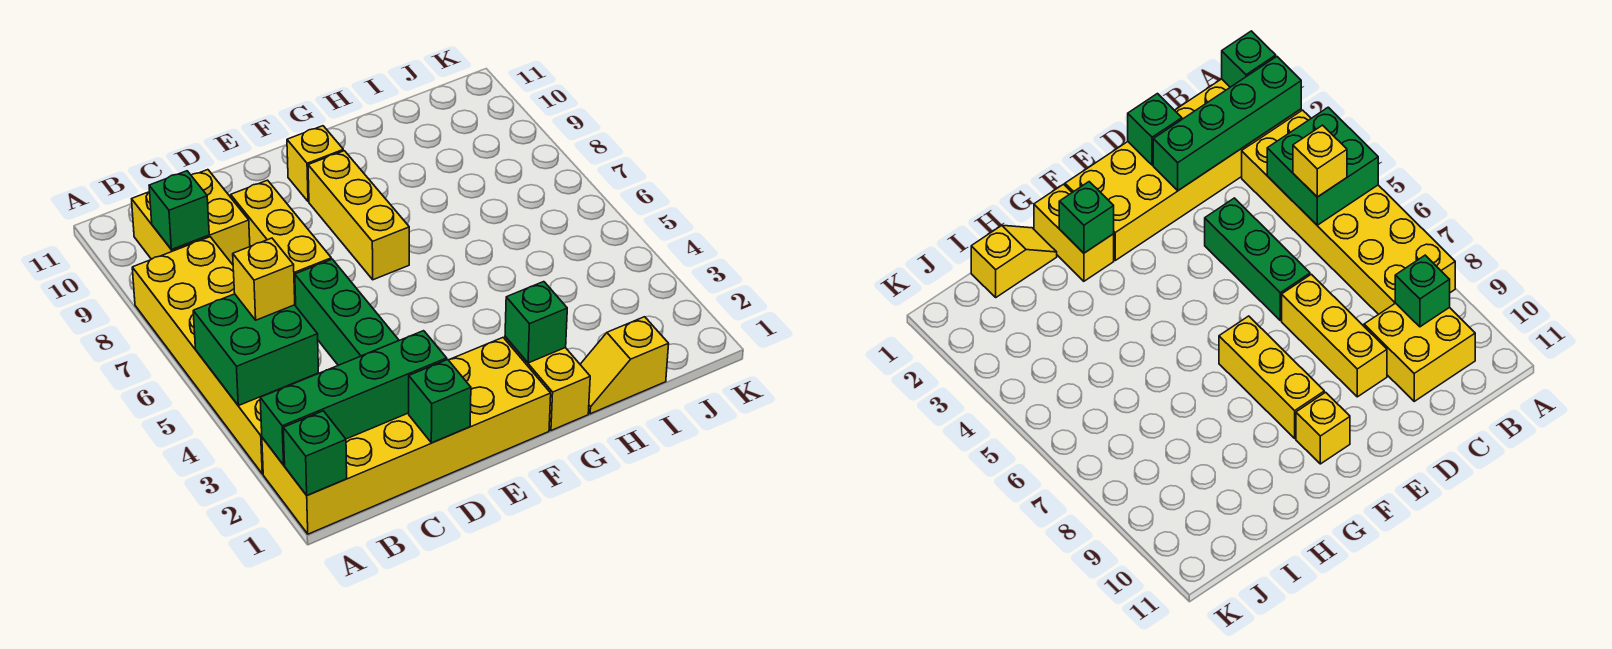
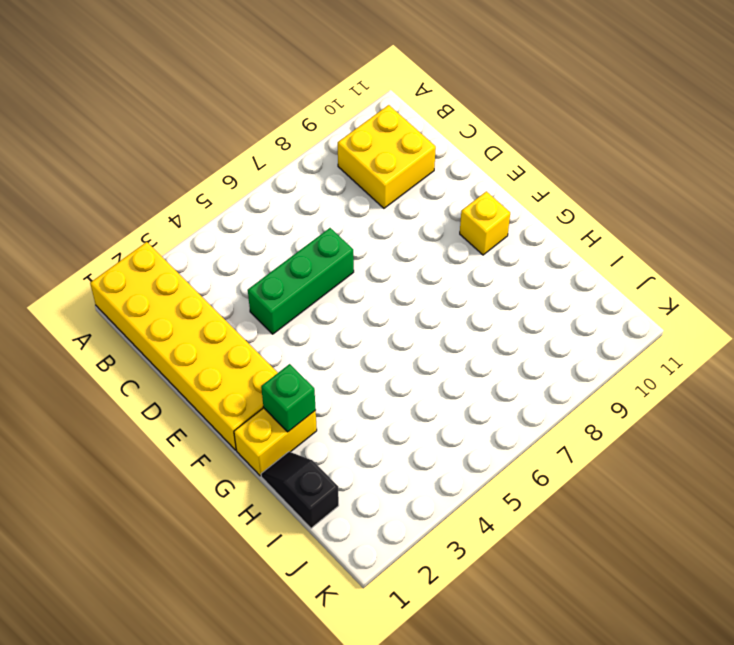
black 1x2 slope [261,452,339,528] -> yellow 1x2 slope [580,317,669,414]
none -> yellow 2x6 brick [132,237,318,474]
none -> yellow 1x3 brick [231,180,331,306]
none -> yellow 1x3 brick [308,151,409,280]

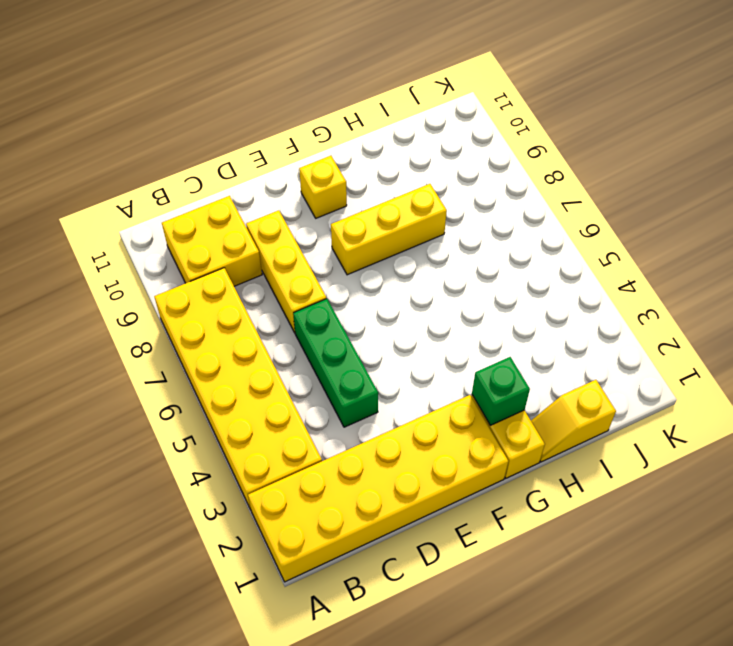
yellow 1x3 brick [331,184,447,275] -> yellow 1x3 brick turned to [308,151,409,280]
none -> green 1x1 brick [283,411,347,495]
none -> green 1x4 brick [260,331,447,465]
none -> green 2x2 brick [193,294,318,406]

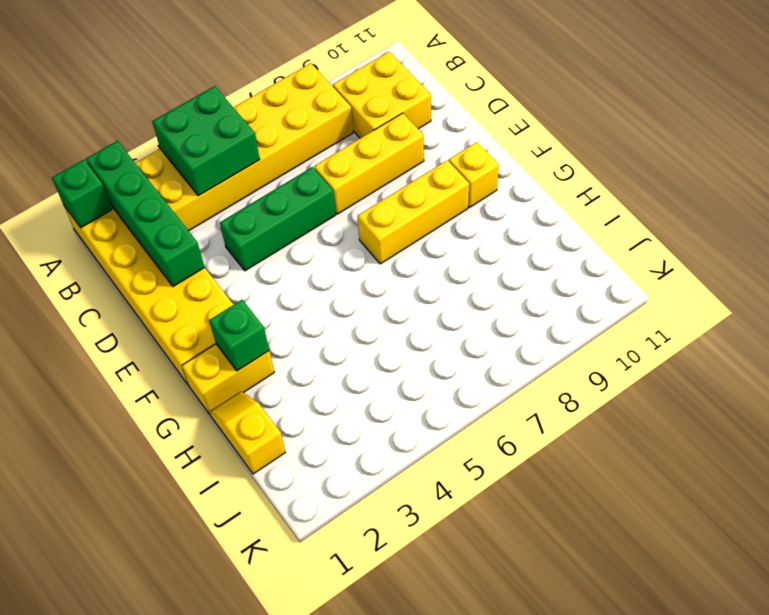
none -> green 1x1 brick [149,171,209,250]
none -> green 1x1 brick [409,360,471,443]
none -> yellow 1x1 brick [233,238,295,320]

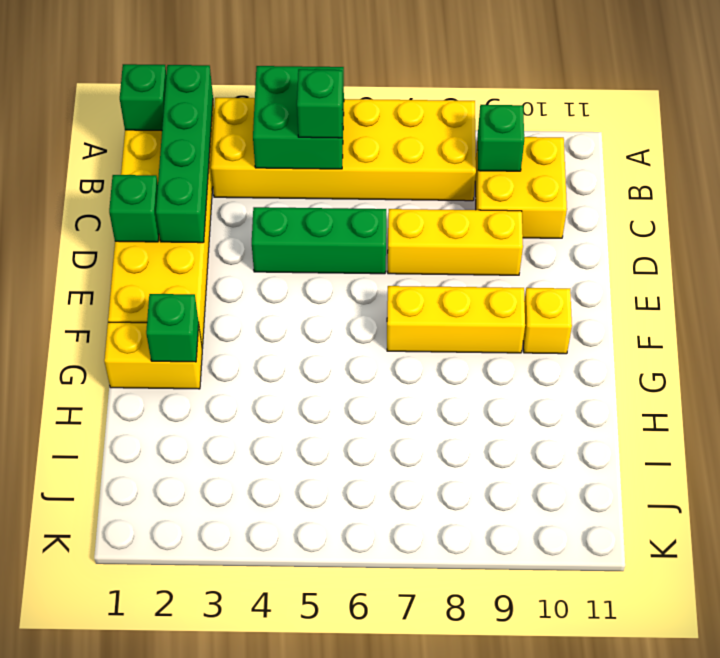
green 1x1 brick [297,69,343,138] -> yellow 1x1 brick [233,238,295,320]
none -> yellow 1x2 slope [580,317,669,414]

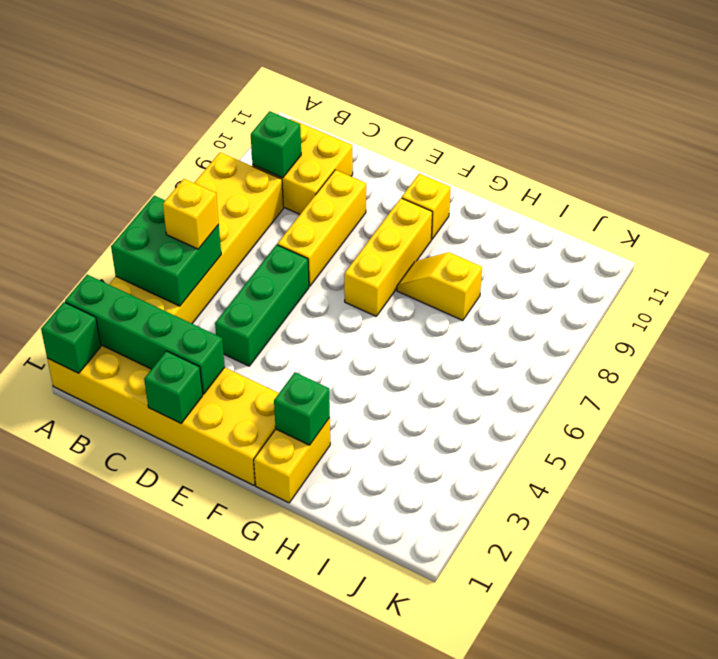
yellow 1x2 slope [397,252,482,321] -> yellow 1x2 slope moved to [580,317,669,414]

